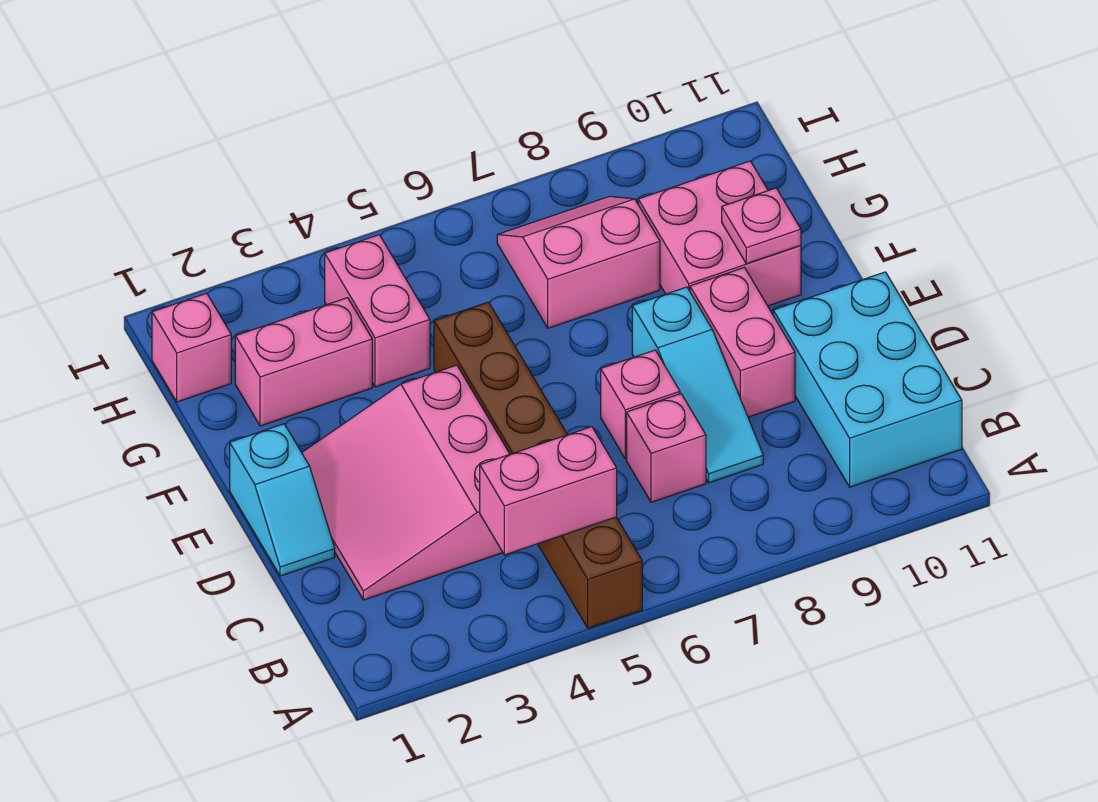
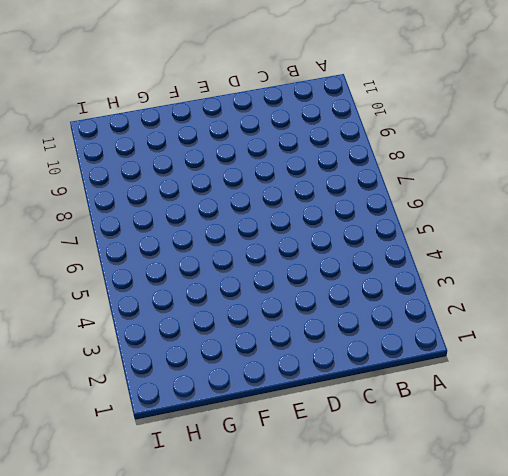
none -> brown 1x6 brick [434,302,642,628]
none -> cyan 2x3 brick [773,272,962,487]
none -> pink 3x3 slope [302,365,510,600]

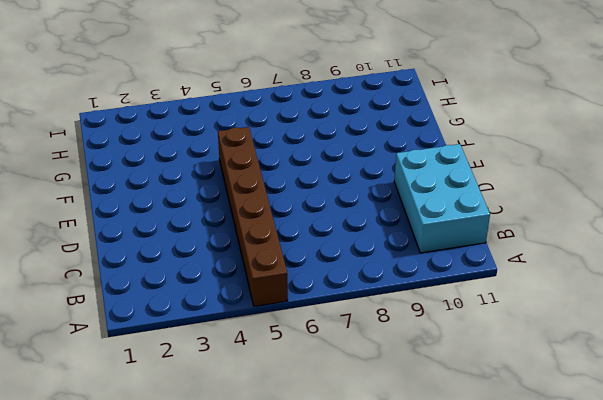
none -> pink 3x3 slope [302,365,510,600]
none -> pink 1x1 brick [627,394,706,502]
none -> cyan 1x3 slope [632,287,763,483]

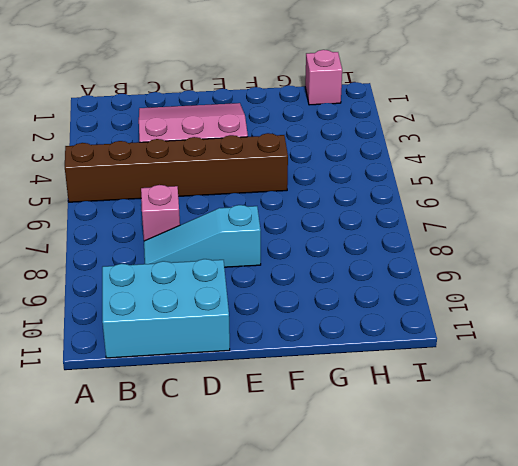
none -> cyan 1x2 slope [230,424,335,576]
none -> pink 1x1 brick [601,350,680,459]
none -> pink 1x2 brick [690,268,795,417]

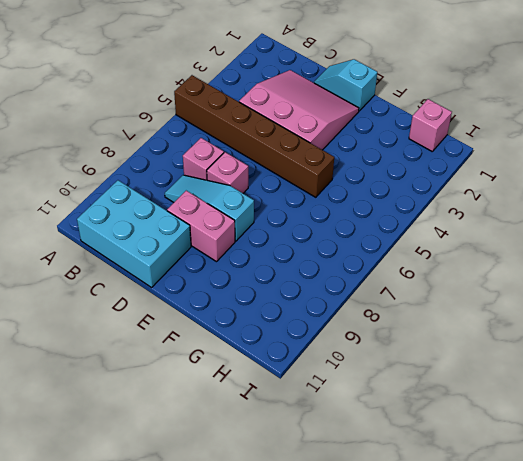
none -> pink 2x2 brick [638,161,801,306]
none -> pink 1x2 brick [235,298,372,426]
none -> pink 1x2 brick [325,235,430,387]

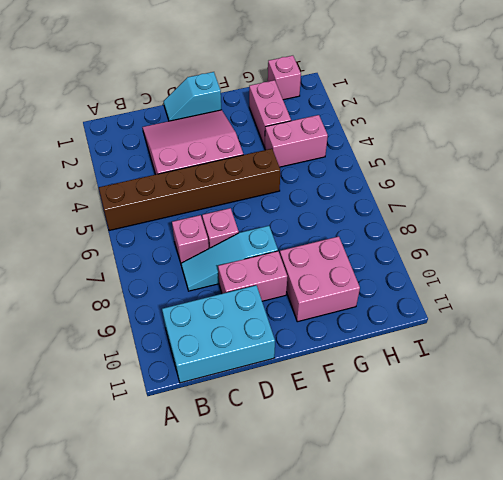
none -> pink 2x2 slope [497,196,660,328]
none -> pink 1x2 brick [480,427,617,555]
none -> pink 1x1 plate [722,188,801,264]

